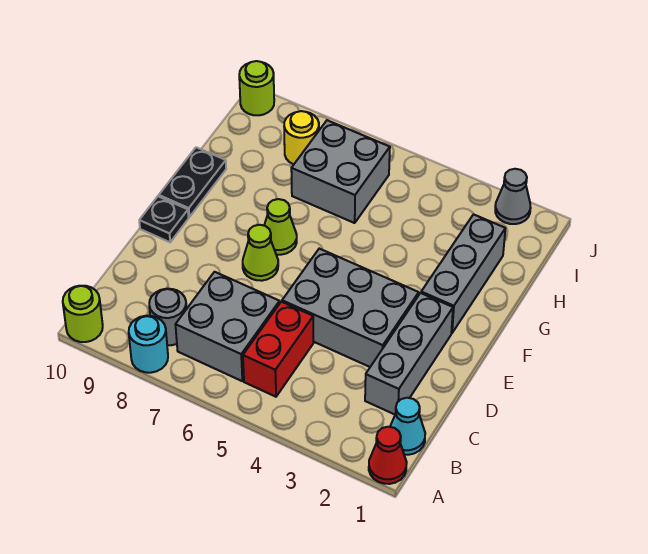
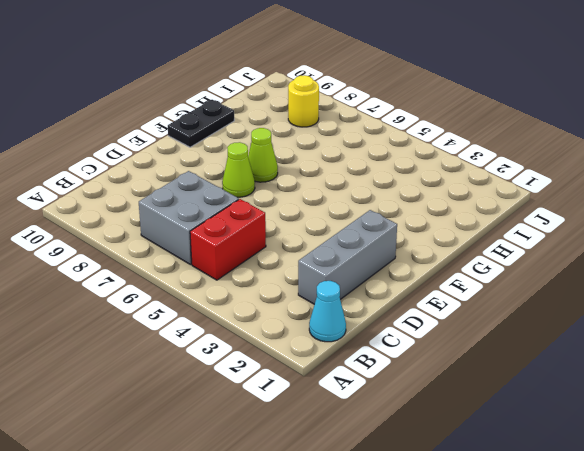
none -> red 1x1 cone [369,427,407,484]
none -> cyan 1x1 round brick [129,316,168,373]
none -> lime 1x1 round brick [63,286,103,342]

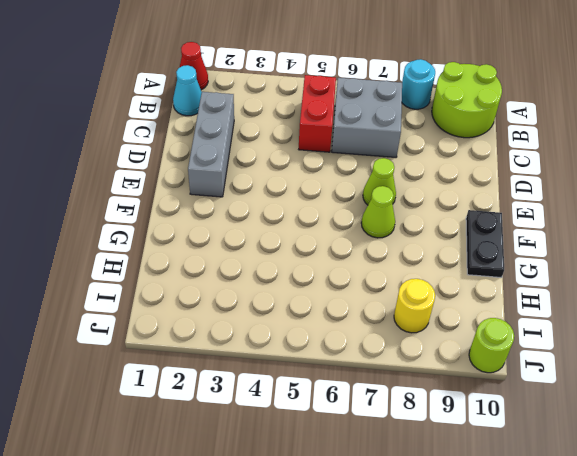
lime 2x2 round brick [432,62,502,138] -> lime 1x1 round brick [63,286,103,342]
none -> grey 1x1 round brick [149,289,187,345]
none -> grey 2x3 brick [282,249,419,367]
none -> black 1x1 plate [139,196,189,242]

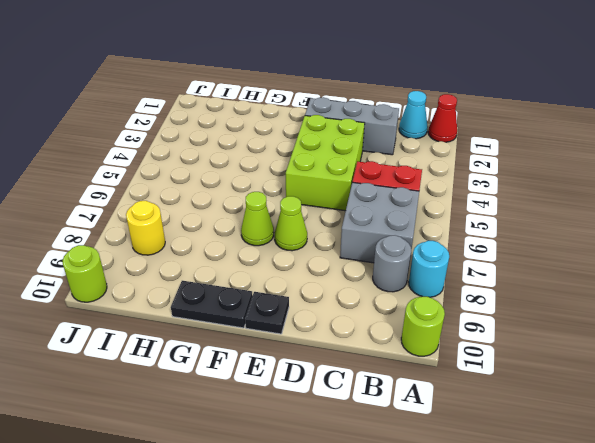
lime 2x3 brick [286,115,365,211] -> grey 2x3 brick [282,249,419,367]
none -> grey 1x3 brick [421,214,505,333]
none -> grey 2x2 brick [291,120,390,223]
none -> grey 1x1 cone [495,169,531,224]

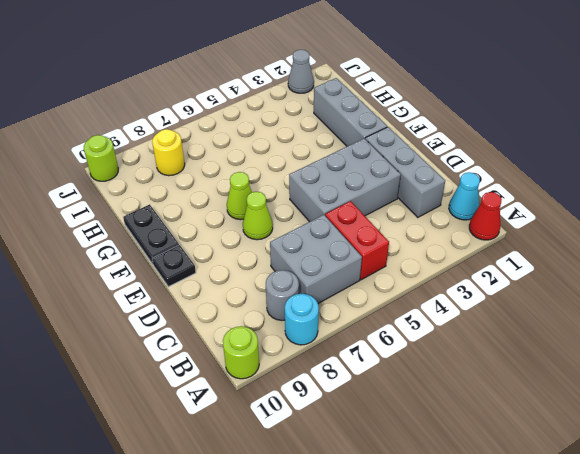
none -> grey 2x2 brick [291,120,390,223]

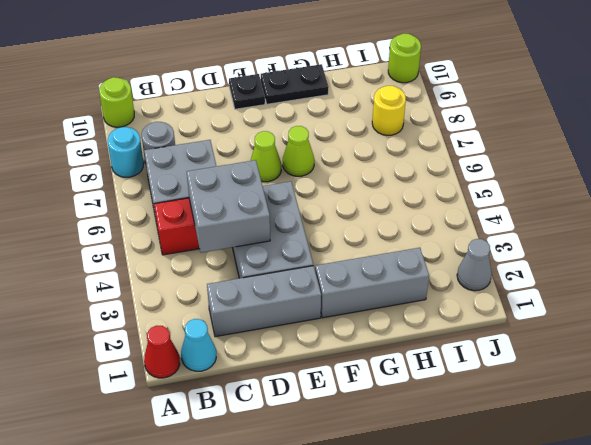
grey 2x2 brick [187,160,270,253] -> grey 2x2 brick moved to [291,120,390,223]

